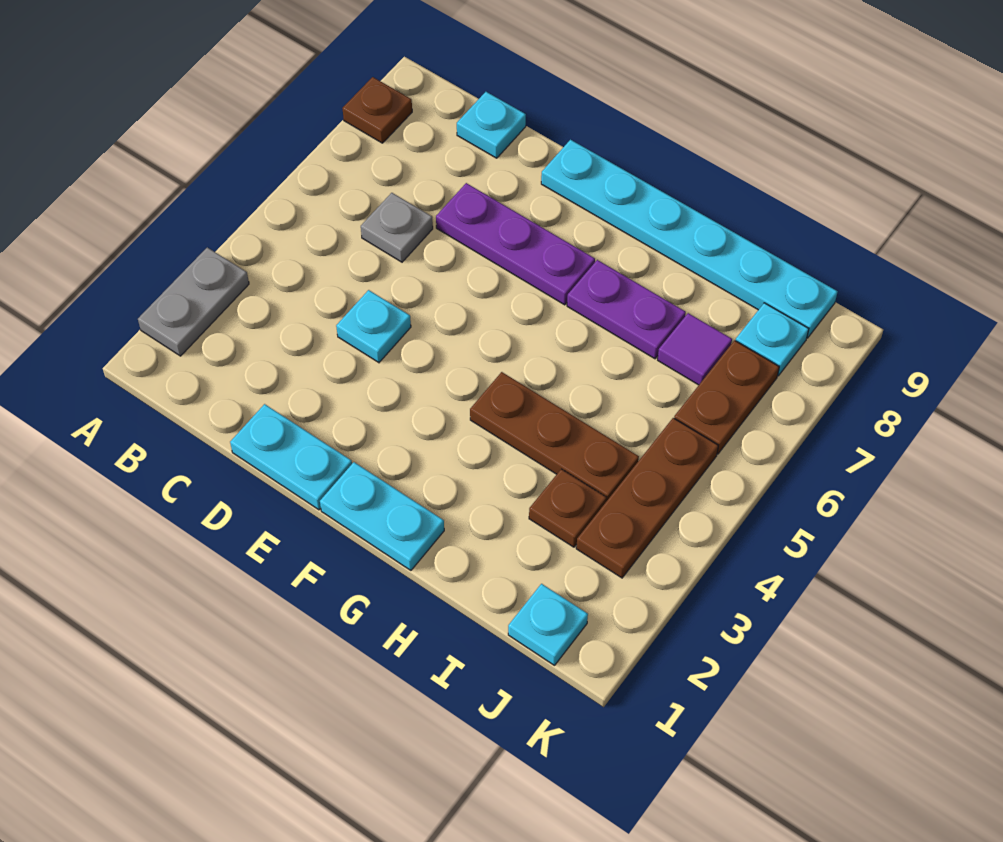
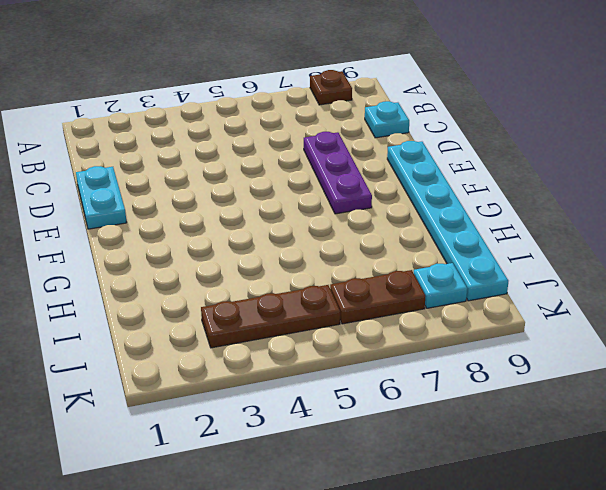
none -> grey 1x2 plate [138,247,249,356]
none -> grey 1x1 plate [361,193,433,262]
none -> cyan 1x1 plate [336,290,411,363]

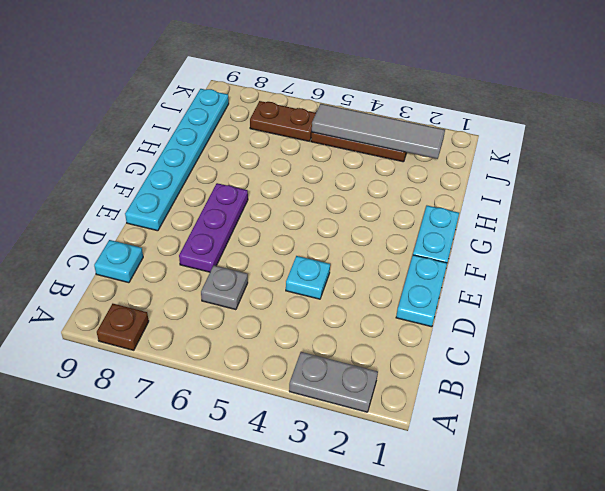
grey 1x4 tile [312,104,445,159] -> none
none -> brown 1x3 plate [470,372,639,502]
none -> purple 1x2 plate [567,260,686,359]
none -> brown 1x1 plate [529,469,606,547]

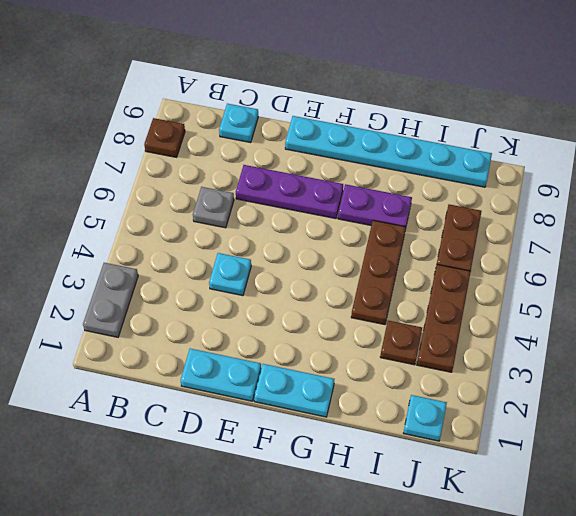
brown 1x3 plate [351,220,406,325] -> brown 1x3 plate turned to [470,372,639,502]
none -> purple 1x1 tile [658,313,732,385]
none -> cyan 1x1 plate [736,303,809,376]

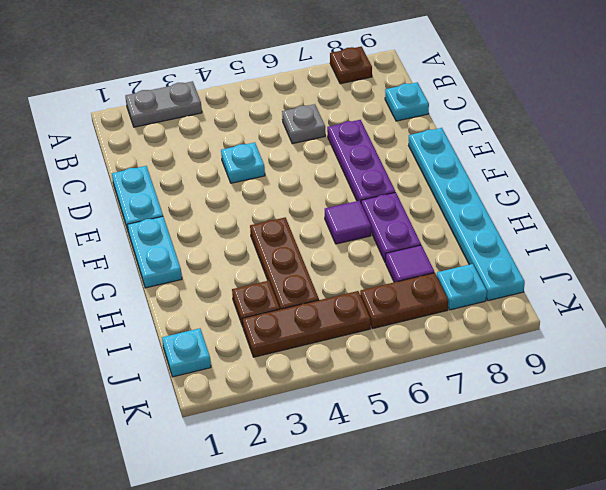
purple 1x1 tile [325,201,371,244] -> none

